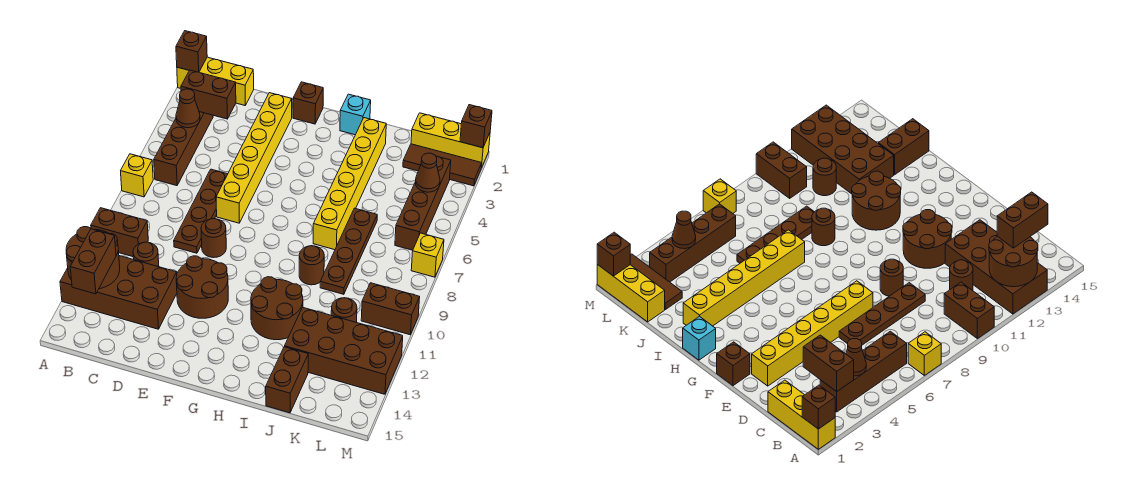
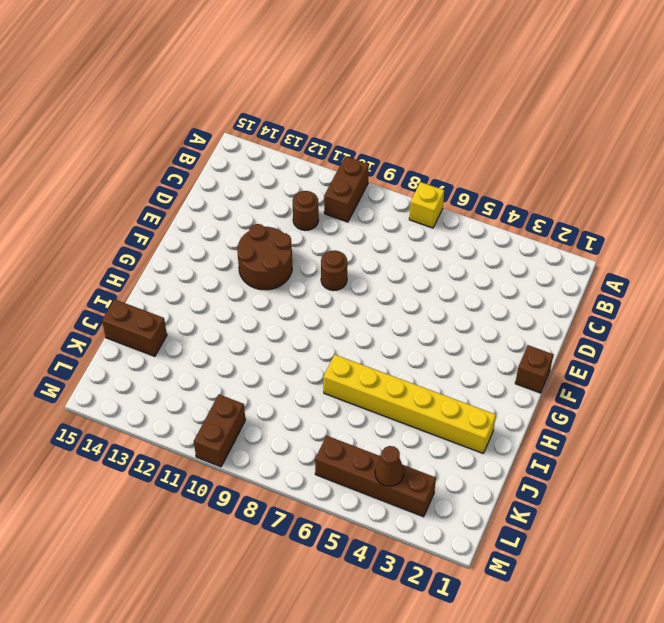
none -> yellow 1x3 brick [177,57,254,105]
none -> brown 2x4 brick [60,256,177,329]
none -> brown 1x4 brick [154,112,213,186]
none -> brown 1x4 plate [174,169,228,253]

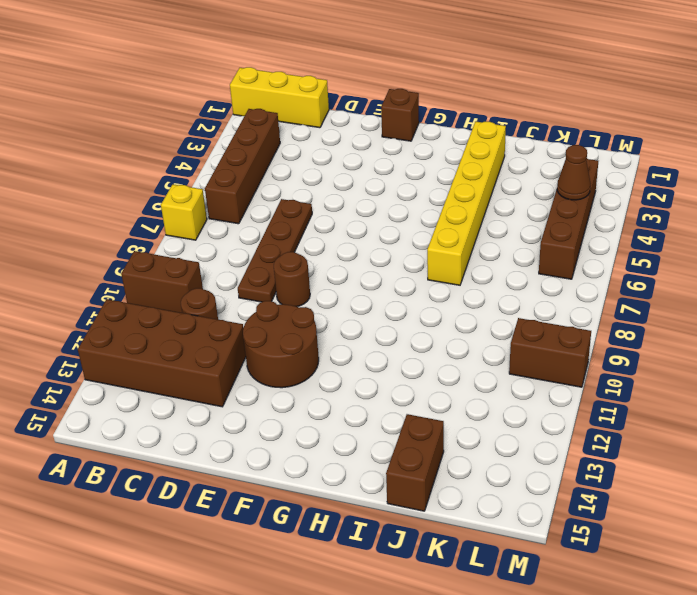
none -> yellow 1x6 brick [216,93,292,223]
none -> cyan 1x1 brick [340,94,371,135]
none -> brown 2x2 round brick [251,277,303,340]
none -> brown 1x1 round brick [299,246,324,285]

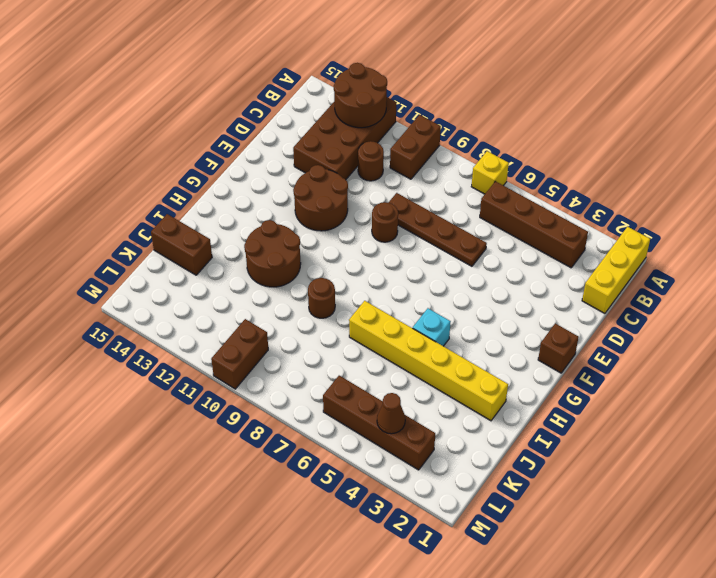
cyan 1x1 brick [413,308,451,346] -> cyan 1x1 brick moved to [340,94,371,135]
none -> yellow 1x6 brick [216,93,292,223]
none -> brown 1x4 plate [320,208,377,294]
none -> brown 2x4 brick [285,307,403,394]
none -> yellow 1x3 brick [411,113,490,168]

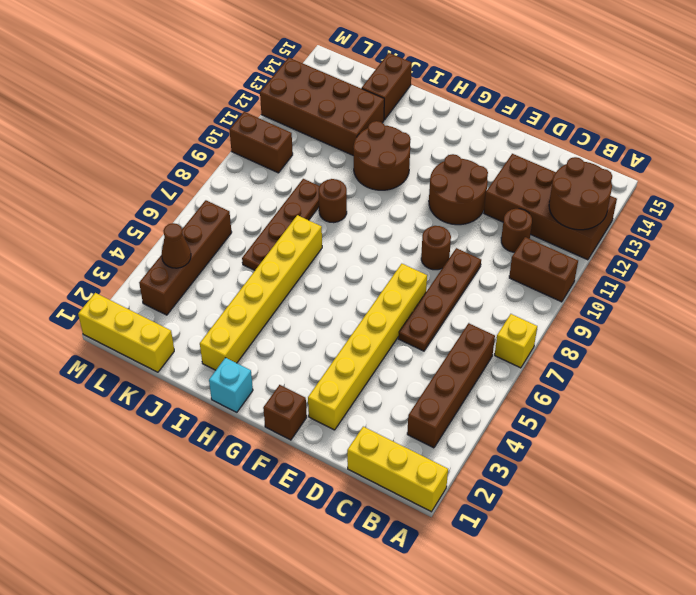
none -> brown 1x3 tile [403,144,482,186]
none -> brown 1x1 round brick [331,298,357,322]
none -> yellow 1x1 brick [411,233,444,277]
none -> brown 1x1 brick [176,31,207,72]

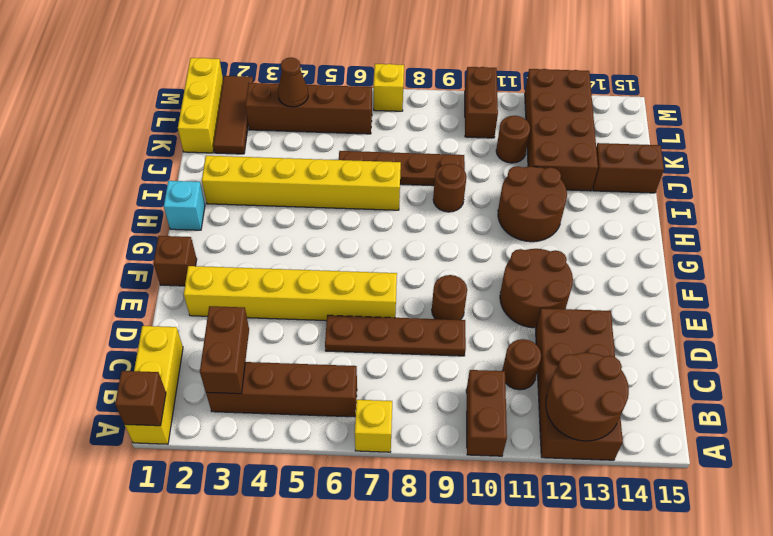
none -> brown 1x1 cone [176,89,200,128]
none -> brown 1x1 brick [460,105,492,148]
none -> brown 1x2 brick [70,229,116,294]

